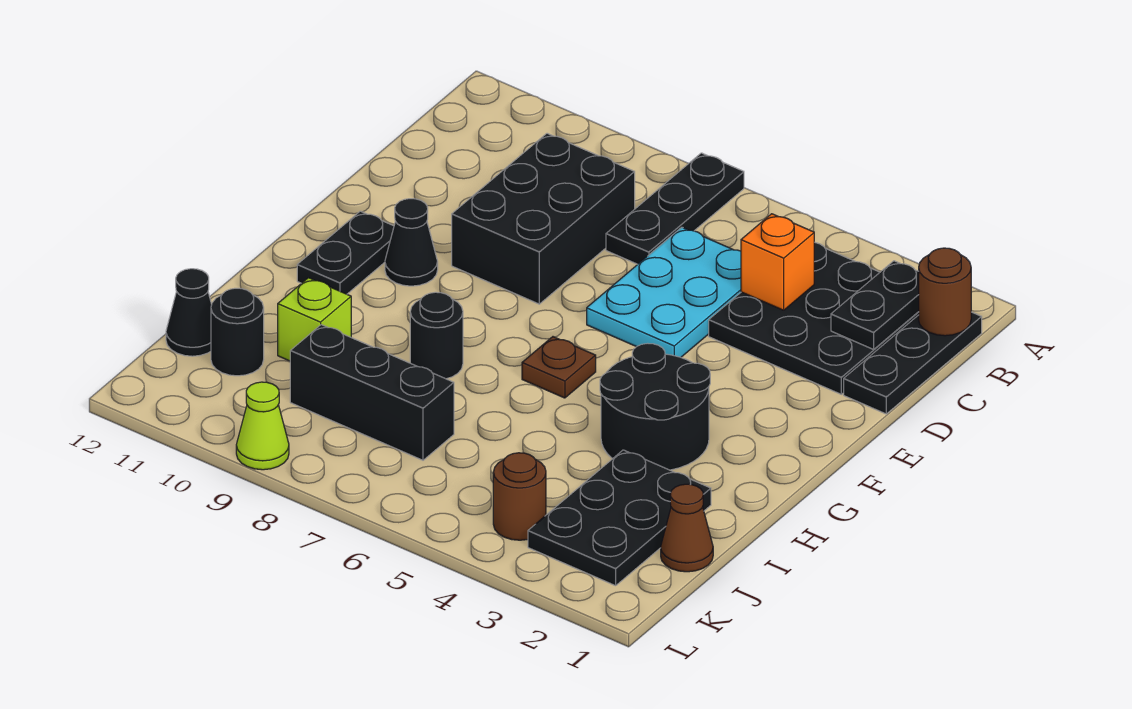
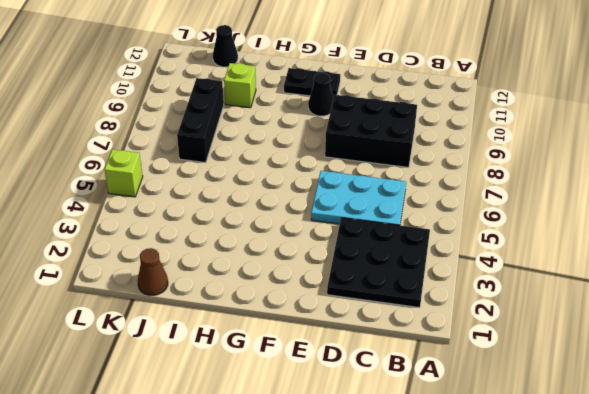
lime 1x1 brick [104,149,143,197] -> none
none -> black 1x3 plate [606,153,744,264]
none -> black 1x3 plate [844,312,982,414]
none -> black 2x2 round brick [600,343,710,470]

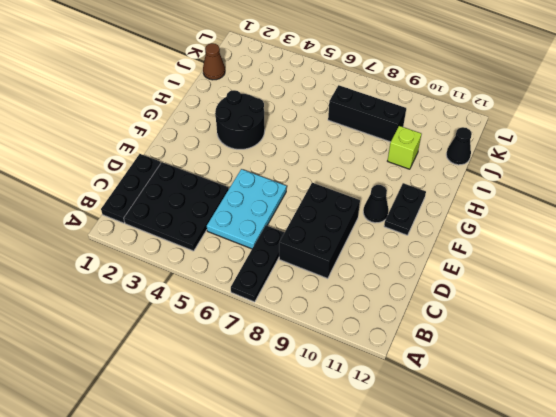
none -> brown 1x1 plate [522,337,596,398]
none -> black 1x1 round brick [410,292,463,379]
none -> black 2x3 plate [528,450,711,586]

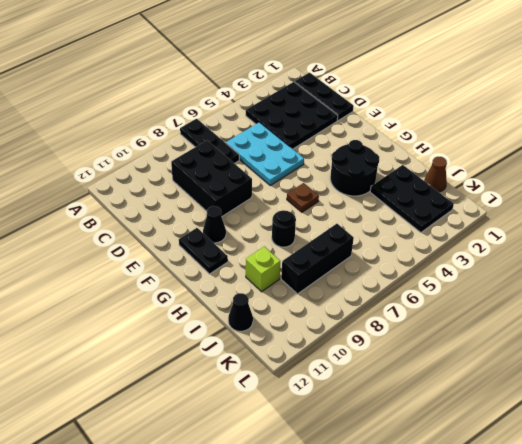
none -> black 1x1 round brick [211,288,264,376]
none -> brown 1x1 round brick [493,453,546,540]
none -> lime 1x1 cone [236,382,289,470]

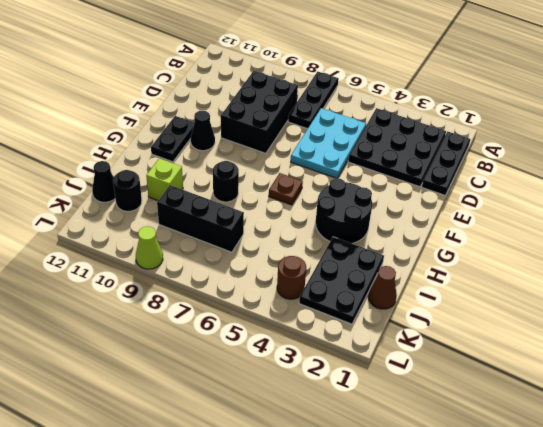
none -> brown 1x1 round brick [919,248,971,336]
none -> black 1x2 plate [831,261,919,349]
none -> orange 1x1 brick [741,214,814,310]

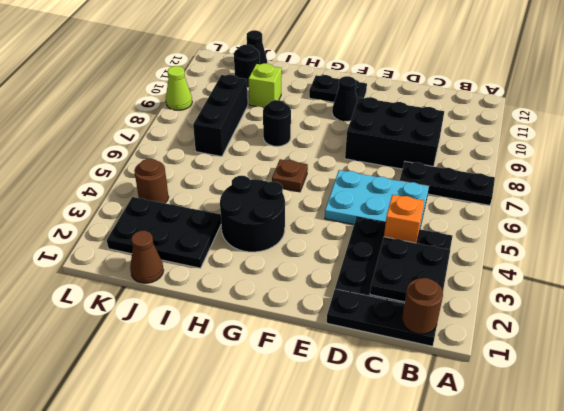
black 2x2 plate [370,237,450,302] -> black 1x2 plate [831,261,919,349]

